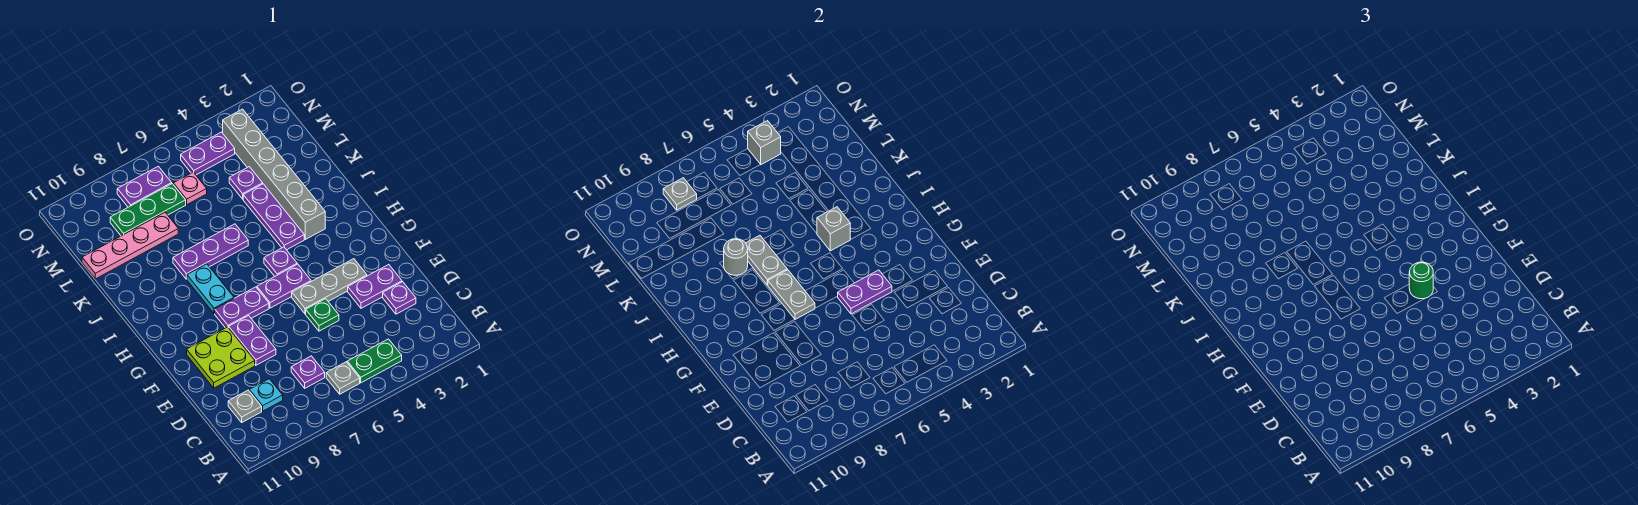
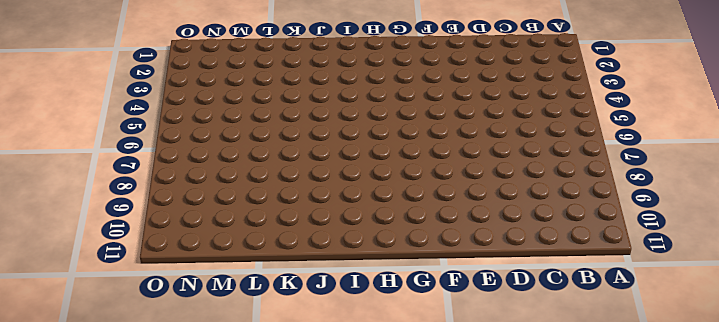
none -> green 1x2 plate [347,339,402,383]
none -> grey 1x1 plate [326,362,360,394]
none -> purple 1x1 plate [291,356,325,388]
none -> cyan 1x1 plate [249,379,283,411]

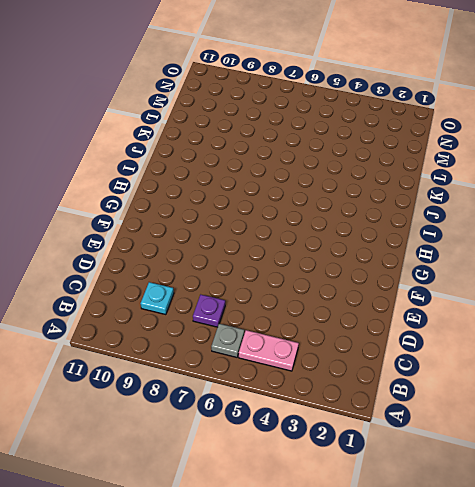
pink 1x2 plate [239,330,299,371] -> green 1x2 plate [347,339,402,383]
none -> grey 1x1 plate [228,390,262,422]
none -> purple 1x1 plate [383,282,416,314]
none -> purple 1x2 plate [348,265,402,308]
none -> green 1x1 plate [306,299,339,331]

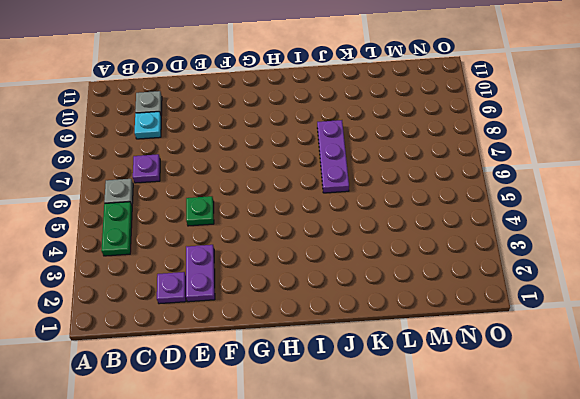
none -> purple 1x2 plate [229,316,276,365]
none -> lime 2x2 plate [187,327,255,388]
none -> grey 1x3 plate [292,259,367,314]
none -> purple 1x2 plate [257,264,311,308]

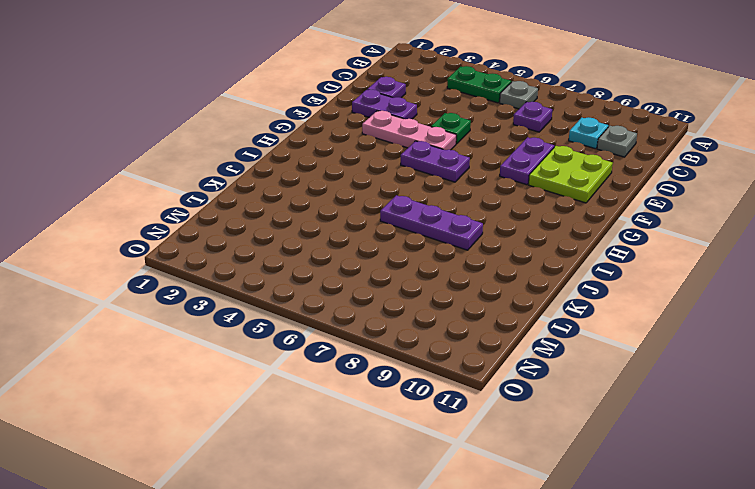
pink 1x3 plate [362,111,456,150] -> grey 1x3 plate [292,259,367,314]
none -> purple 1x2 plate [215,287,269,328]
none -> purple 1x1 plate [264,247,297,276]
none -> cyan 1x2 plate [187,264,234,314]
none -> grey 1x6 brick [223,109,325,239]

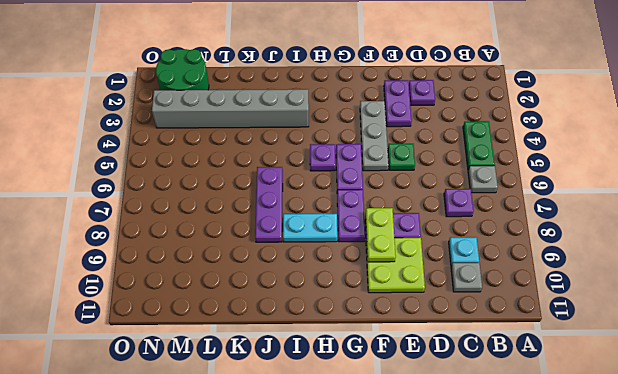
lime 1x2 plate [366,208,396,262] -> none
green 2x2 round brick [156,49,209,90] -> none
none -> purple 1x3 plate [243,184,304,250]
none -> purple 1x1 plate [229,167,263,199]
none -> pink 1x4 plate [82,212,178,279]
none -> pink 1x1 plate [173,172,207,204]

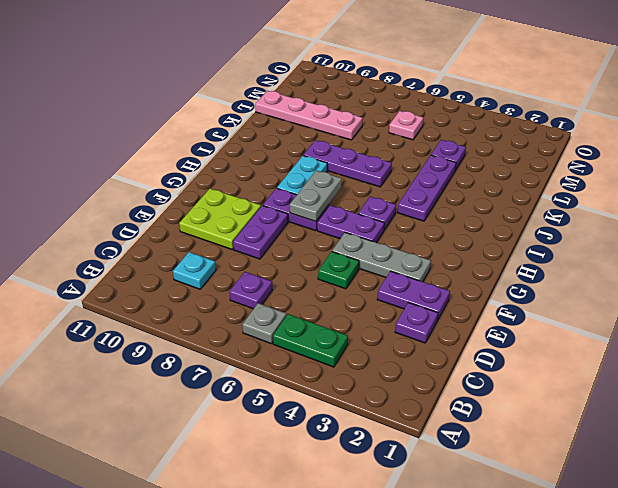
none -> grey 1x1 plate [228,390,262,422]
none -> grey 1x6 brick [223,109,325,239]
none -> green 1x3 plate [110,184,186,236]
none -> purple 1x2 plate [181,132,235,175]

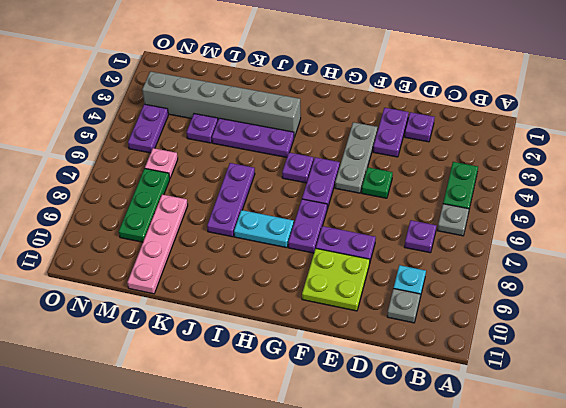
none -> purple 1x2 plate [117,166,172,207]
none -> purple 1x2 plate [838,270,892,314]
none -> grey 1x2 plate [768,270,815,319]
none -> grey 1x1 brick [817,207,850,251]

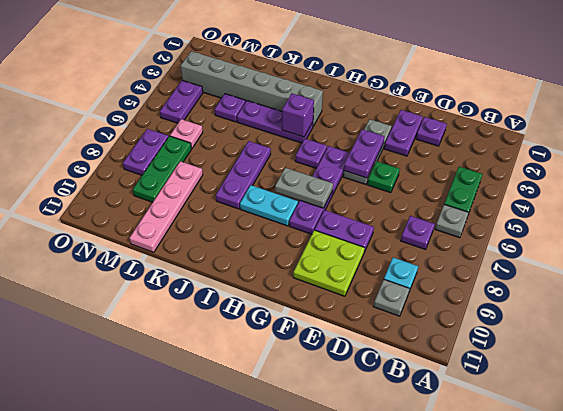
purple 1x1 brick [282,93,314,137] -> grey 1x1 brick [817,207,850,251]
none -> grey 1x2 plate [746,235,787,285]
none -> grey 1x1 round brick [724,239,748,275]
none -> grey 1x1 brick [748,121,781,165]
none -> grey 1x1 plate [663,178,697,210]

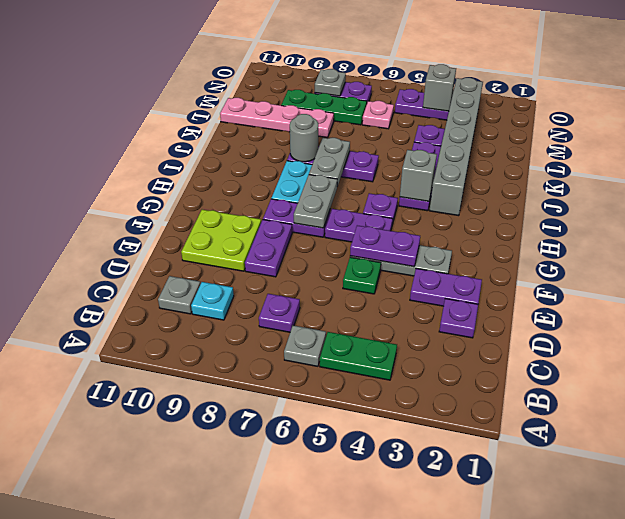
none -> green 1x1 round brick [1409,262,1433,299]

